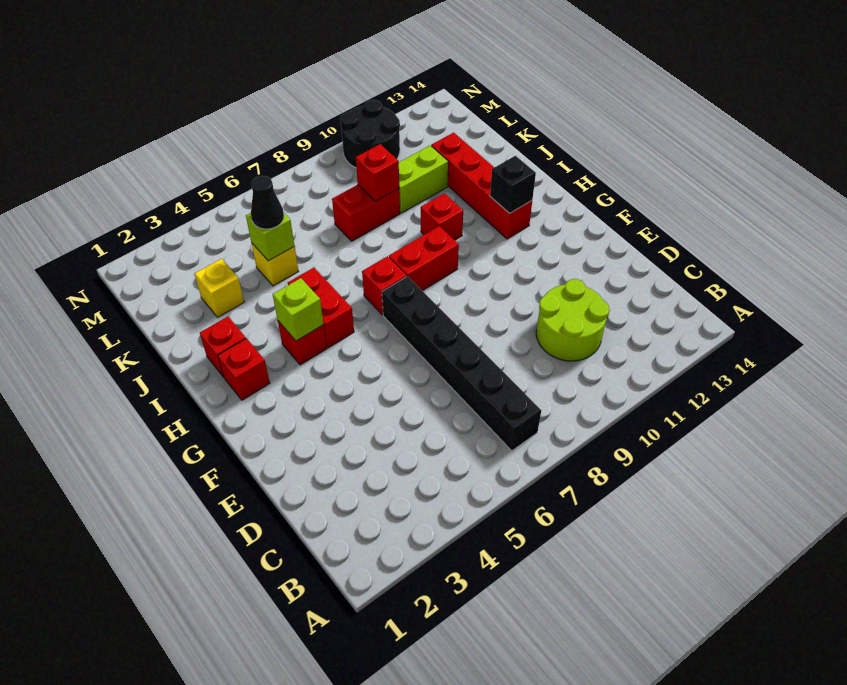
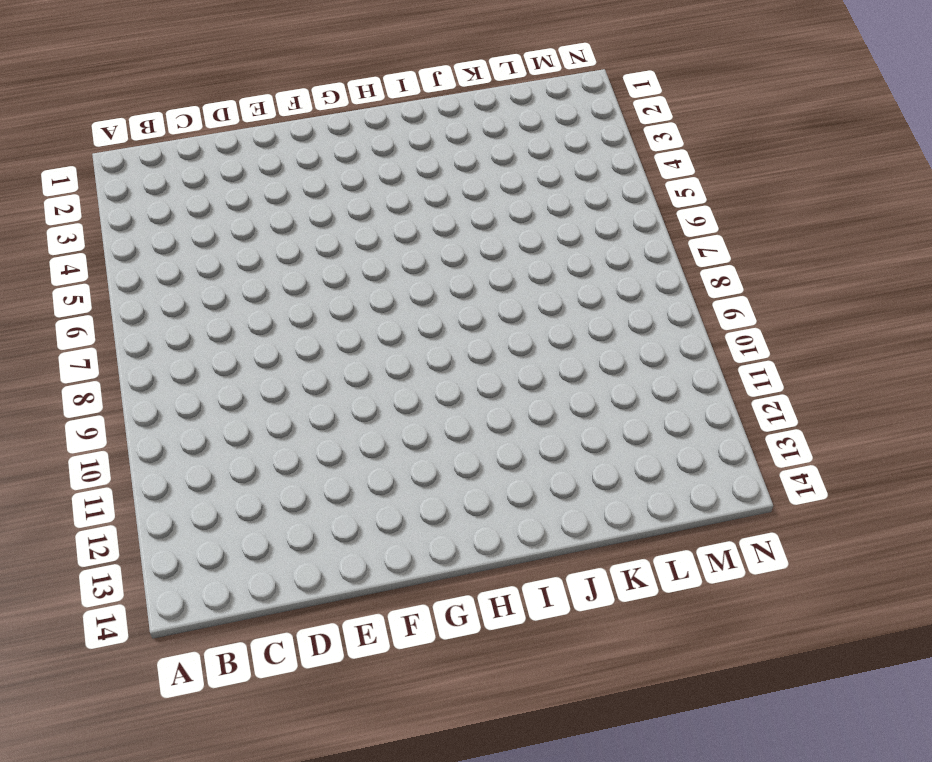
none -> black 1x6 brick [382,276,541,451]
none -> lime 2x2 round brick [536,279,609,361]
none -> red 1x1 brick [218,339,270,400]

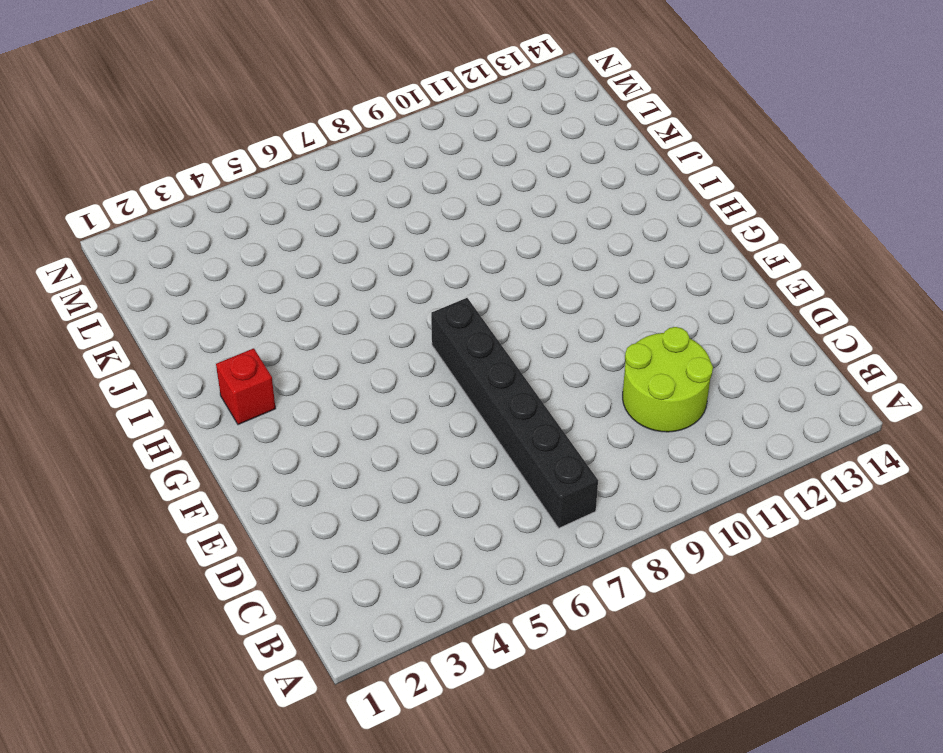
none -> red 1x1 brick [278,321,327,365]
none -> red 1x2 brick [288,268,354,348]
none -> red 1x1 brick [362,256,407,315]

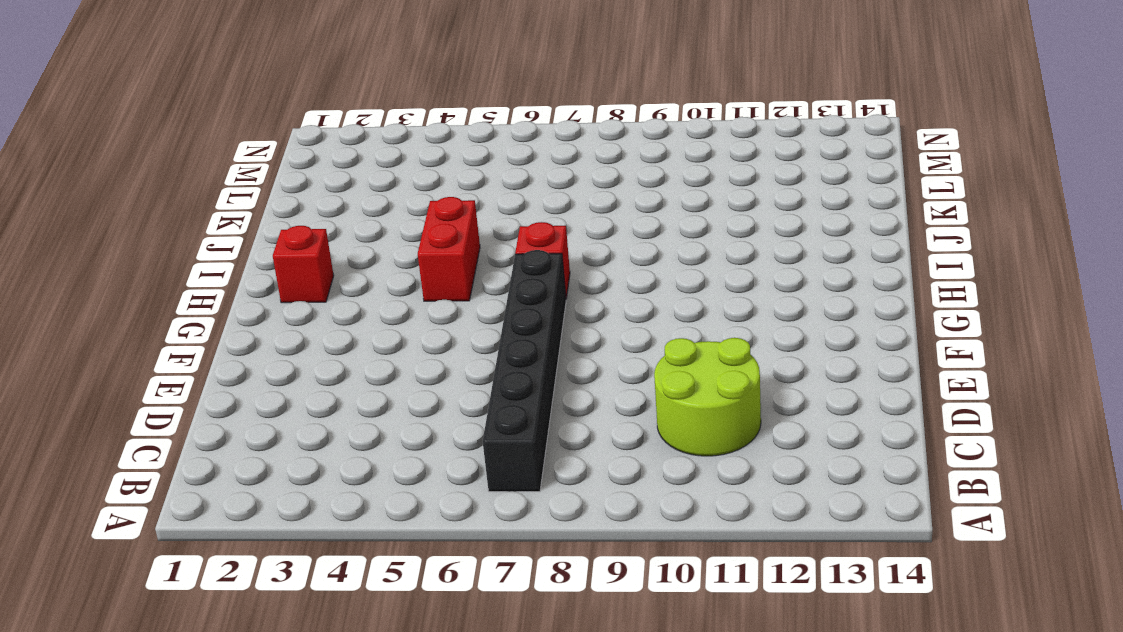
none -> red 1x1 brick [278,321,327,365]
none -> red 1x2 brick [389,226,459,291]
none -> red 1x4 brick [431,133,532,239]

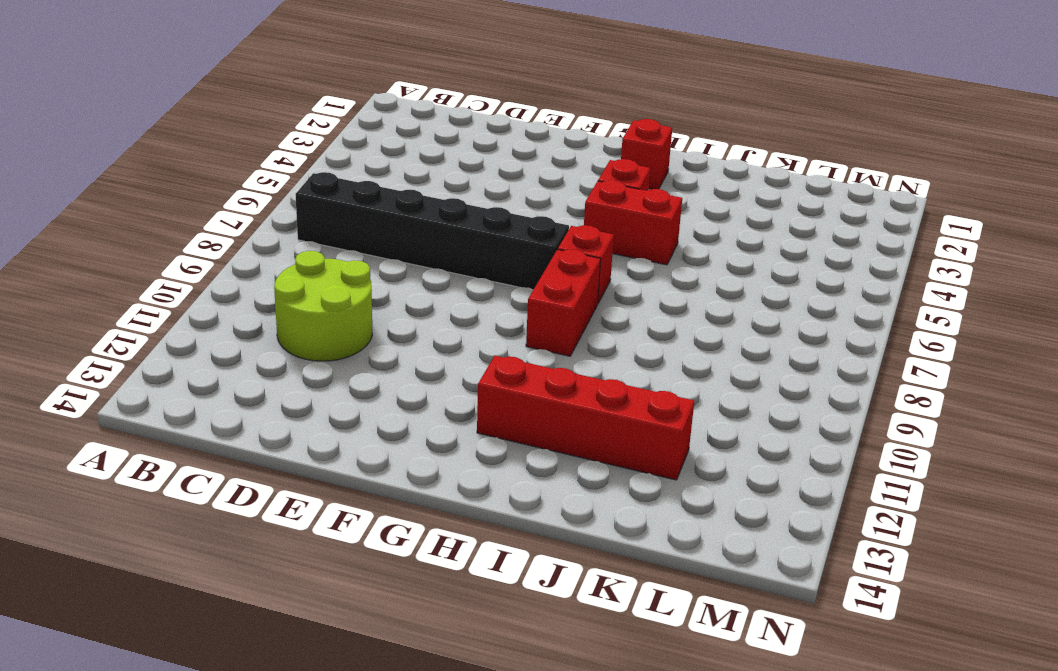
none -> red 1x1 brick [200,317,246,377]
none -> red 1x1 brick [421,193,463,240]
none -> yellow 1x1 brick [194,259,244,317]

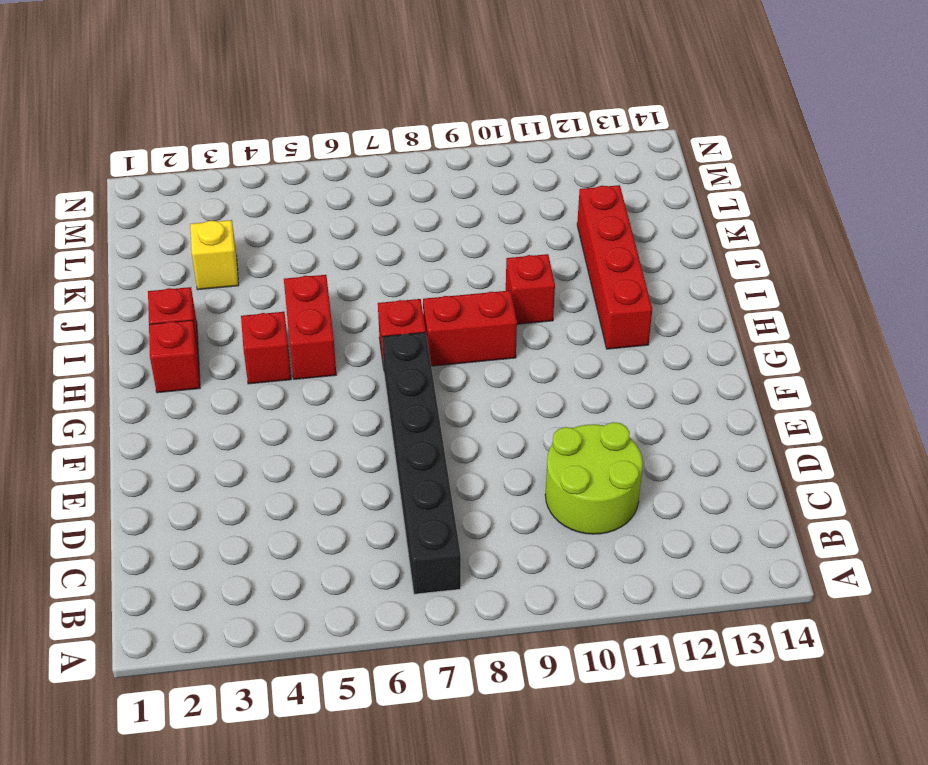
none -> yellow 1x1 brick [251,243,299,286]
none -> red 1x2 brick [332,185,400,241]
none -> lime 1x2 brick [399,145,448,213]

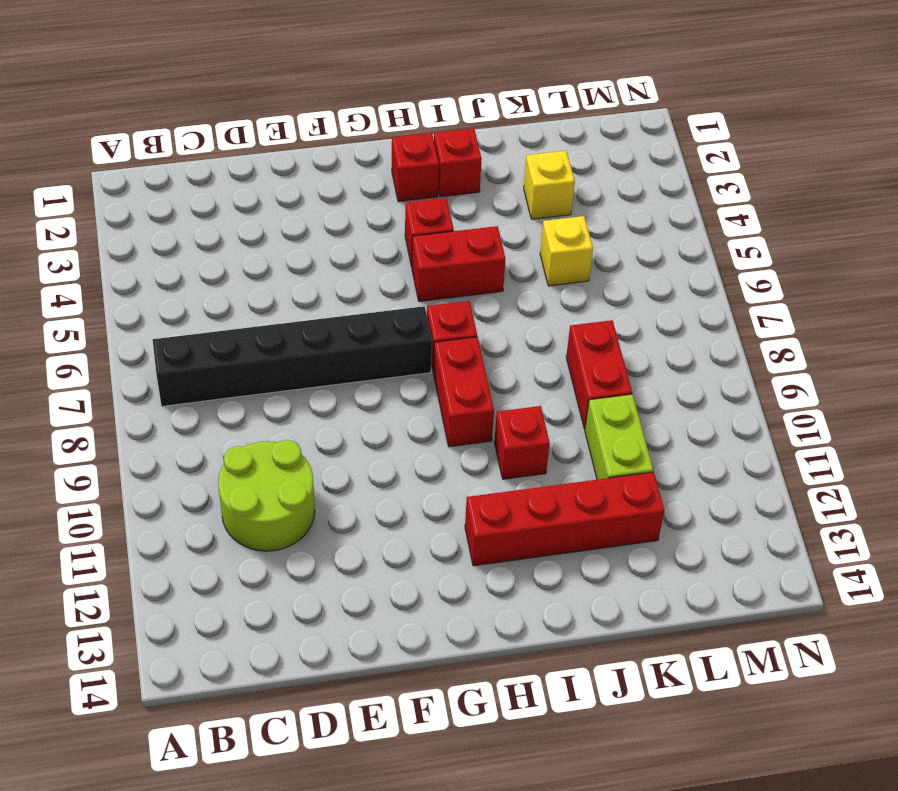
none -> black 2x2 round brick [340,100,400,168]
none -> lime 1x1 brick [273,278,324,341]
none -> black 1x1 brick [490,156,536,213]

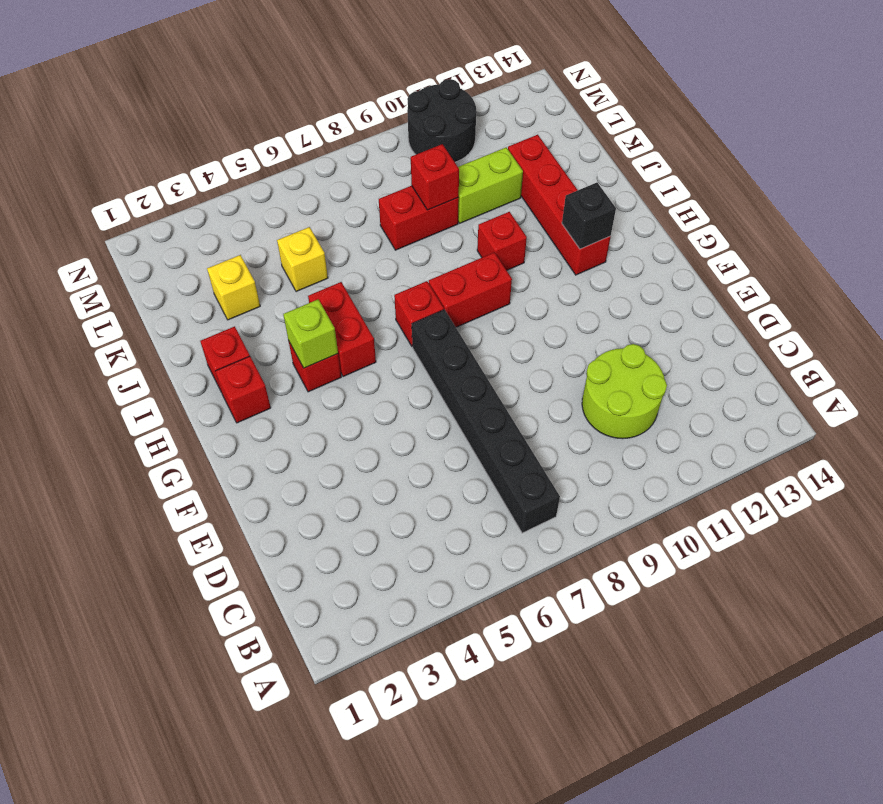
none -> lime 1x1 brick [246,213,295,261]
none -> black 1x1 cone [251,176,284,229]

